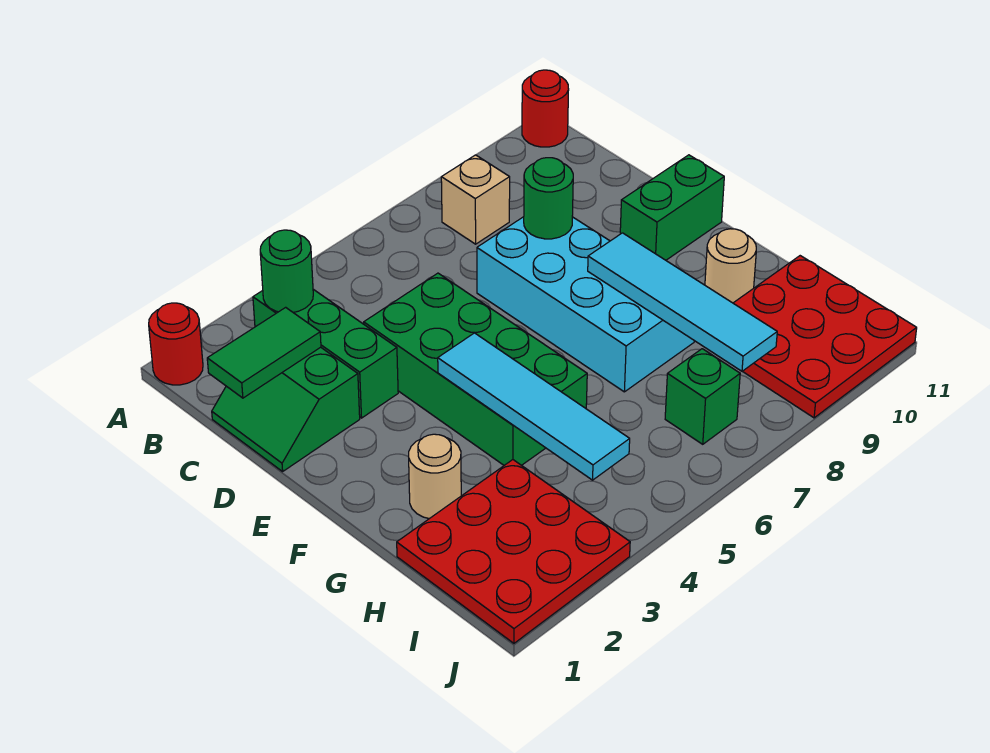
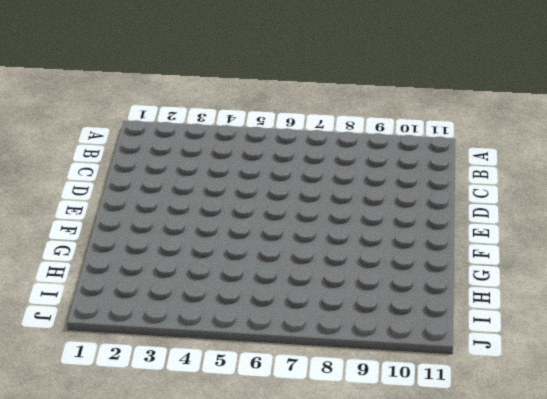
none -> red 1x1 round brick [149,303,203,385]
none -> red 1x1 round brick [522,70,569,147]
none -> green 1x3 brick [253,289,398,418]

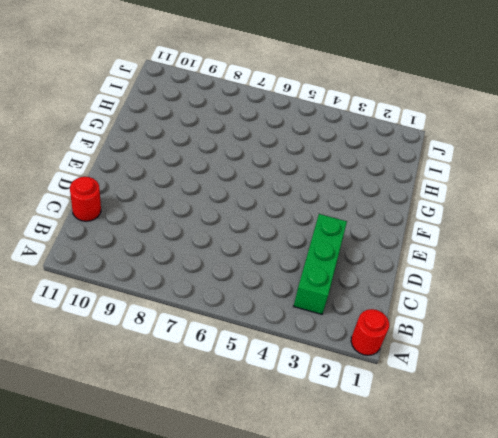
red 1x1 round brick [70,177,101,221] -> red 1x1 round brick moved to [522,70,569,147]
none -> tan 1x1 brick [441,155,510,244]
none -> green 2x2 slope [212,347,360,471]
none -> green 2x4 brick [364,273,587,465]

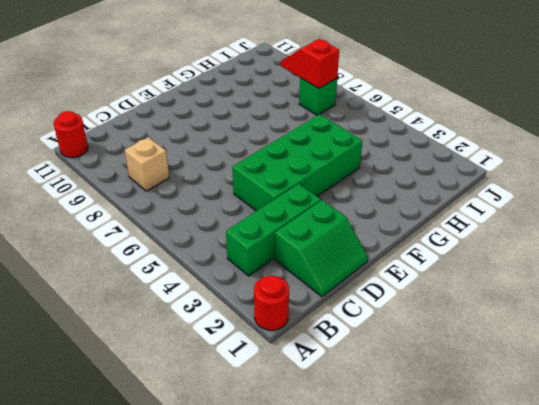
red 1x2 slope [281,39,339,88] -> cyan 1x4 tile [588,233,777,371]
none -> cyan 2x4 brick [477,217,694,392]
none -> green 1x2 brick [620,155,724,260]
none -> tan 1x1 round brick [409,434,461,519]

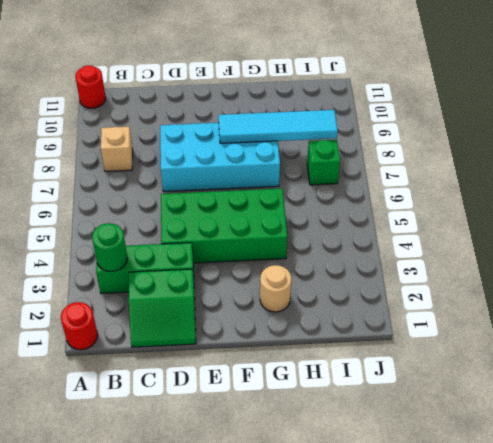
none -> green 1x2 brick [620,155,724,260]
none -> tan 1x1 round brick [705,229,756,303]
none -> red 3x3 plate [397,460,630,643]

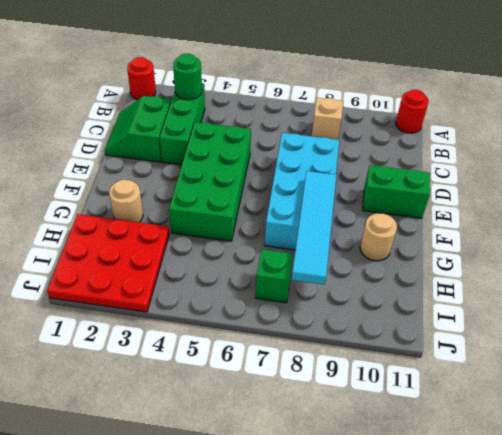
none -> red 3x3 plate [733,256,917,418]
none -> green 1x2 tile [207,307,321,398]
none -> green 1x1 round brick [524,158,573,239]

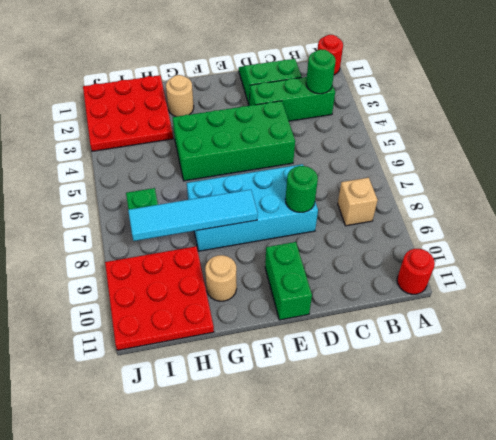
none -> green 1x2 tile [207,307,321,398]
none -> cyan 1x4 tile [438,333,630,480]

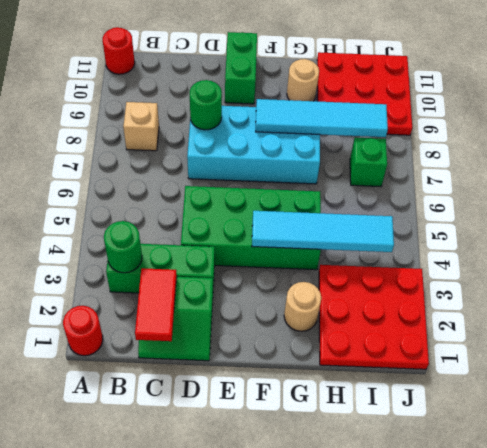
red 1x2 tile [135,268,177,341] -> green 1x2 tile [207,307,321,398]

